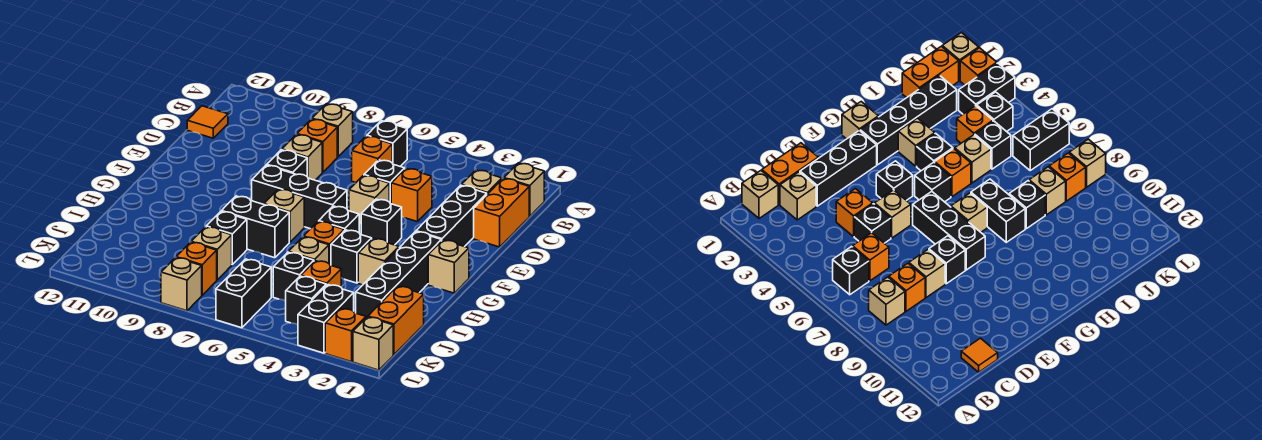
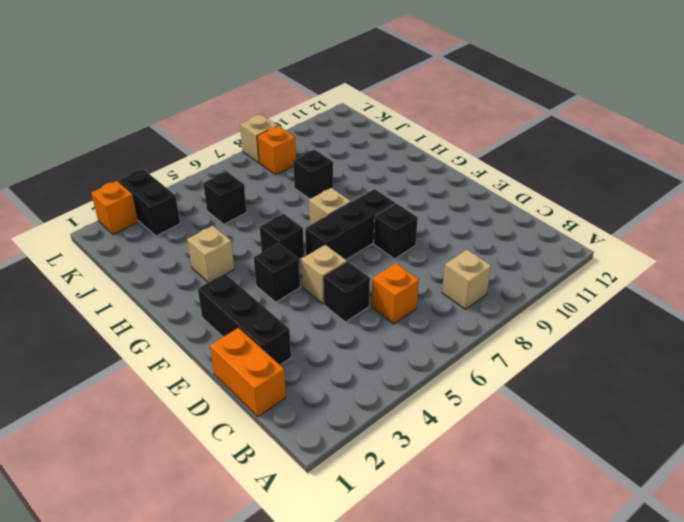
none -> tan 1x1 brick [504,163,544,216]
none -> black 1x1 brick [367,121,407,166]
none -> tan 1x1 brick [461,170,502,194]
none -> orange 1x1 brick [297,119,337,172]

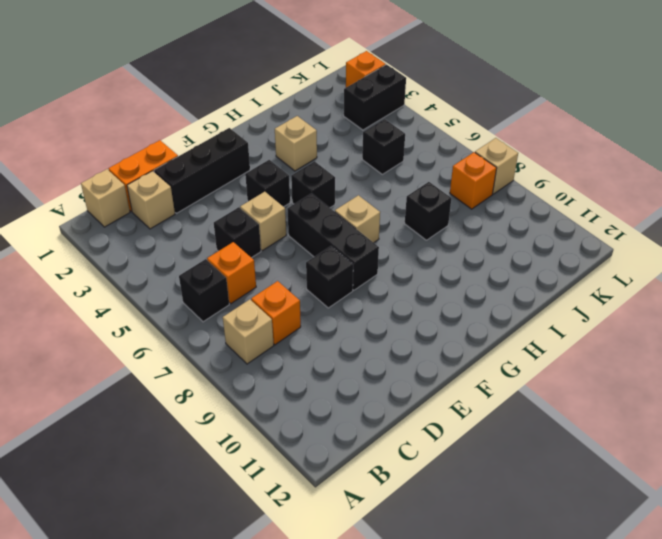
none -> orange 1x1 tile [187,106,228,138]
none -> orange 1x1 brick [391,168,432,222]
none -> tan 1x1 brick [282,134,322,180]
none -> tan 1x1 brick [428,240,469,293]

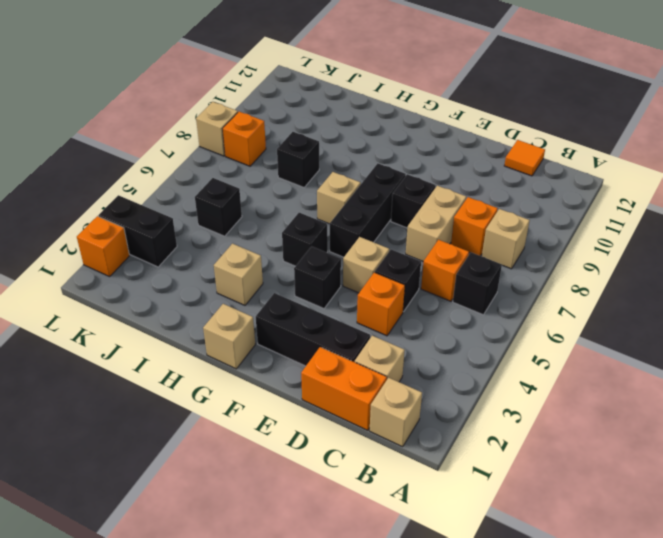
tan 1x2 brick [406,186,466,262] -> tan 1x1 brick [282,134,322,180]
none -> black 1x4 brick [356,231,441,318]
none -> black 1x1 brick [331,230,372,283]
none -> orange 1x1 brick [304,221,344,265]
none -> black 1x2 brick [221,196,289,258]

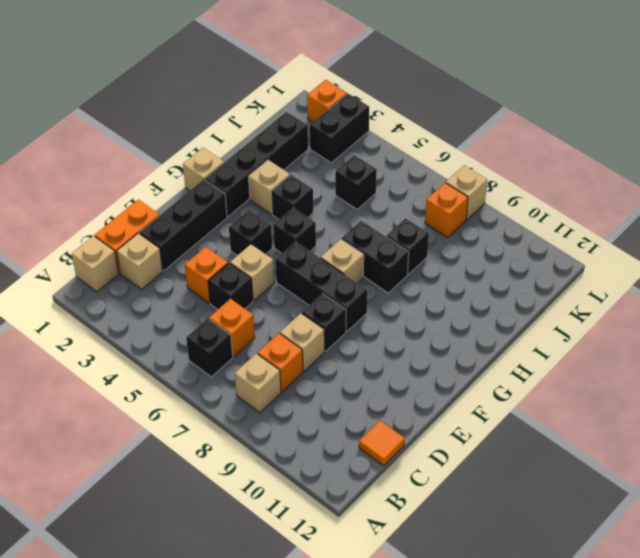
none -> orange 1x1 brick [304,221,344,265]
none -> tan 1x1 brick [289,237,329,263]
none -> orange 1x2 brick [368,286,424,355]
none -> orange 1x1 brick [301,261,341,287]

